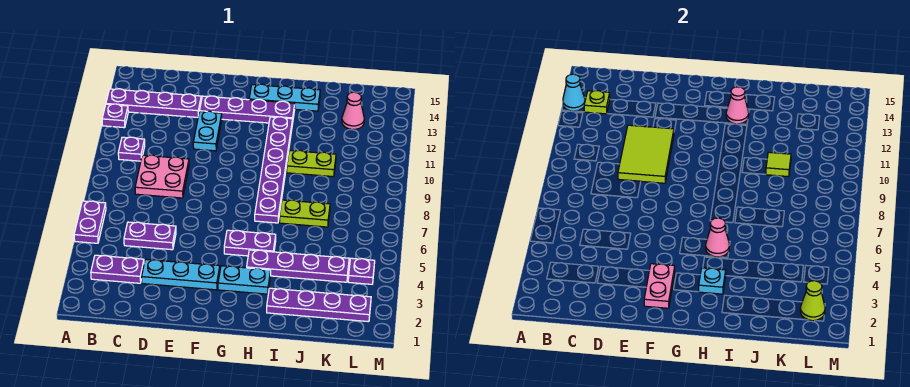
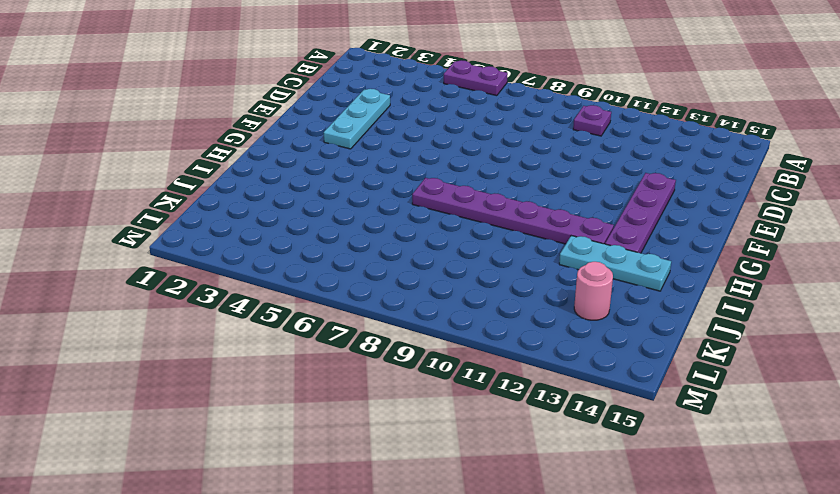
cyan 1x3 plate [559,236,671,291] -> cyan 1x3 plate turned to [249,84,320,111]
pink 1x1 round brick [574,262,613,320] -> pink 1x1 cone [342,92,364,129]
none -> purple 1x1 plate [102,104,128,128]
none -> purple 1x4 plate [106,89,201,117]
none -> purple 1x2 plate [91,255,144,283]

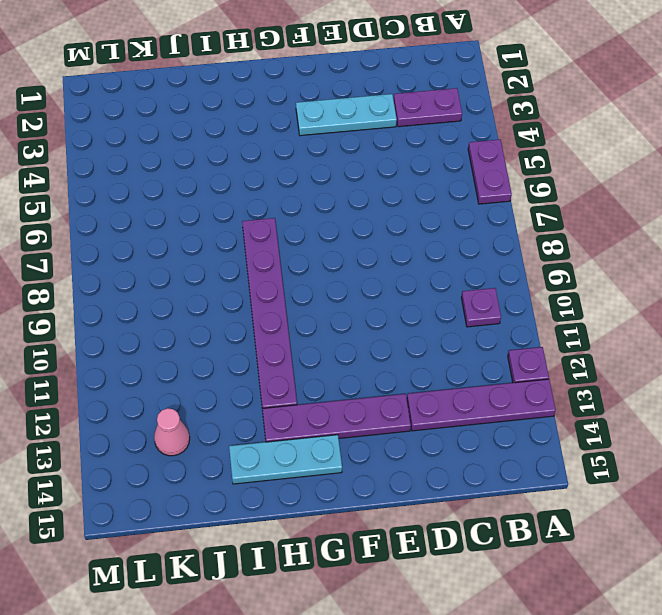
none -> purple 1x2 plate [124,222,176,250]
none -> pink 2x2 plate [135,155,189,198]
none -> cyan 1x2 plate [193,111,222,151]

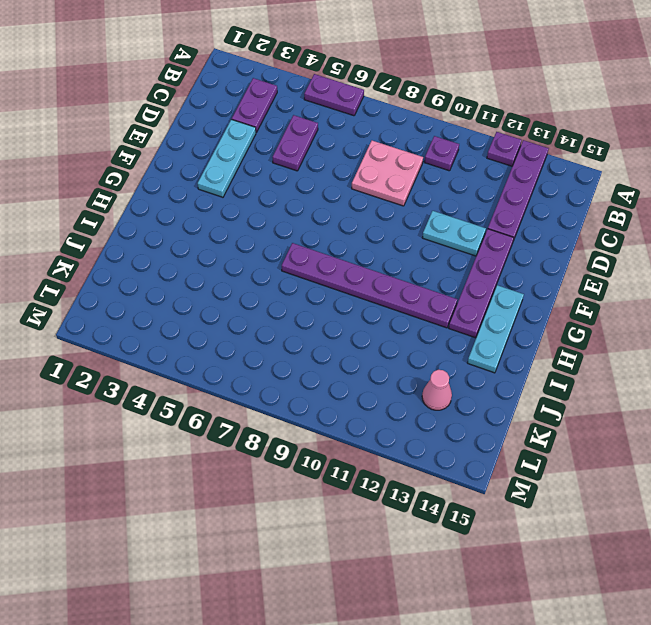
none -> cyan 1x2 plate [218,266,271,294]
none -> purple 1x2 plate [224,230,276,256]
none -> purple 1x4 plate [247,250,349,282]

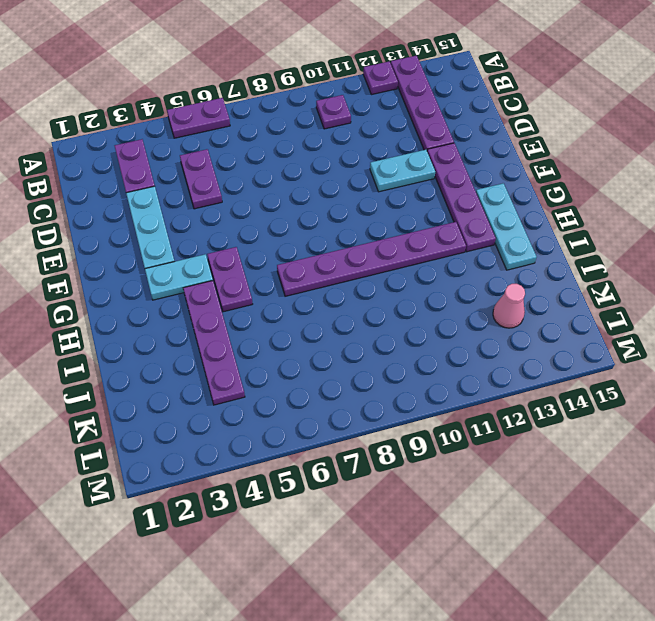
cyan 1x2 plate [145,254,213,300] -> cyan 1x2 plate turned to [218,266,271,294]
none -> pink 2x2 plate [135,155,189,198]
none -> purple 1x4 plate [267,288,371,322]
none -> lime 1x2 plate [279,200,330,227]

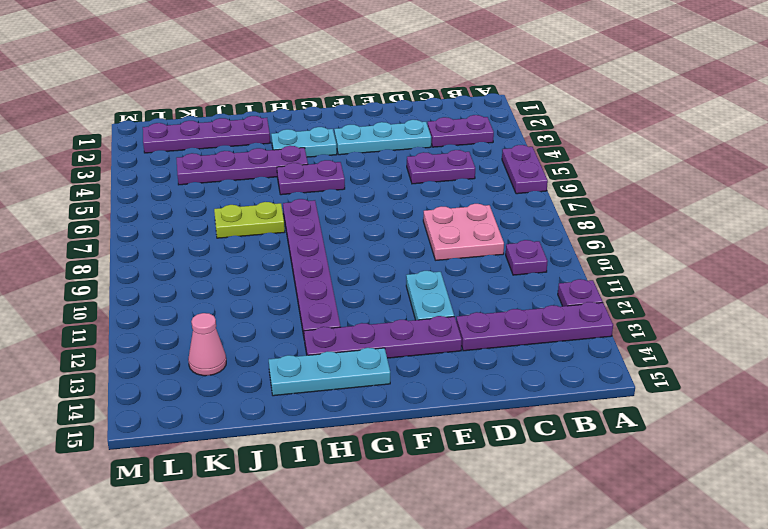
none -> lime 1x2 plate [287,150,336,177]
none -> purple 1x1 plate [348,258,375,284]
none -> cyan 1x1 cone [563,74,585,111]

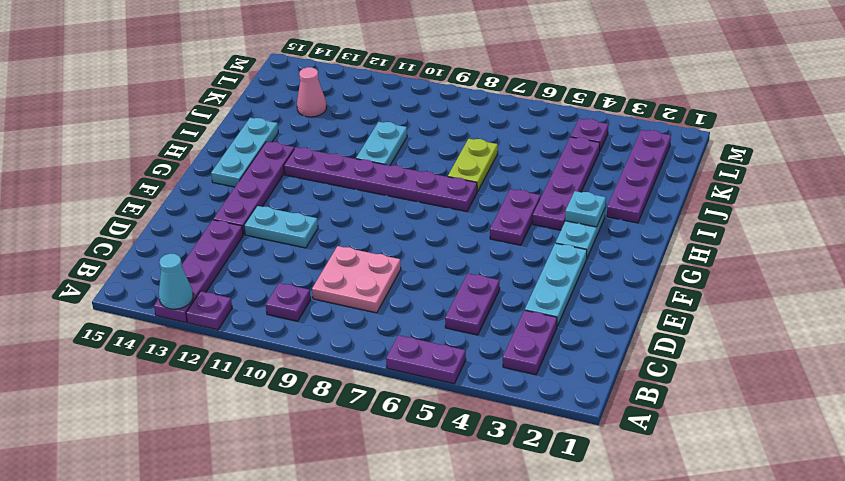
cyan 1x2 plate [356,122,407,165] -> lime 1x2 plate [287,150,336,177]
none -> lime 1x1 plate [584,91,610,114]
none -> lime 2x3 tile [618,125,674,183]
none -> pink 1x2 plate [644,264,675,308]

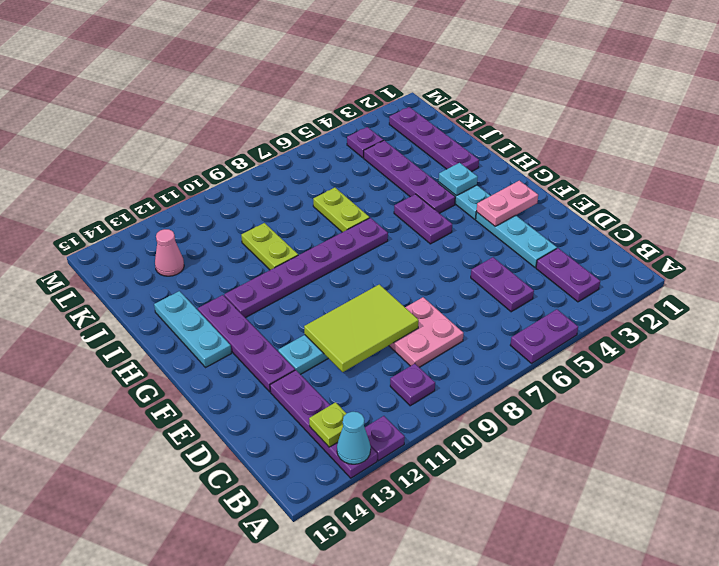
none -> pink 1x1 cone [706,218,730,257]
none -> pink 1x1 cone [726,87,749,124]
none -> lime 1x1 tile [766,152,791,177]

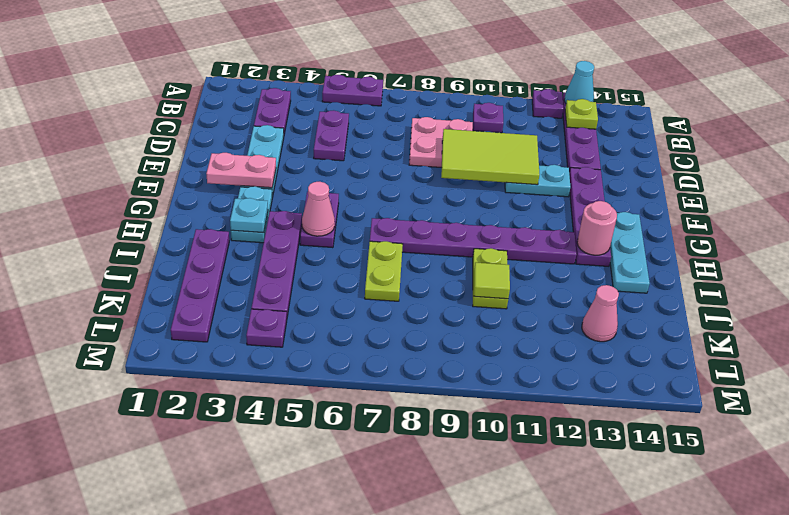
pink 1x1 round brick [577,201,617,255] -> pink 1x1 cone [726,87,749,124]
none -> lime 1x1 cone [800,281,825,321]

